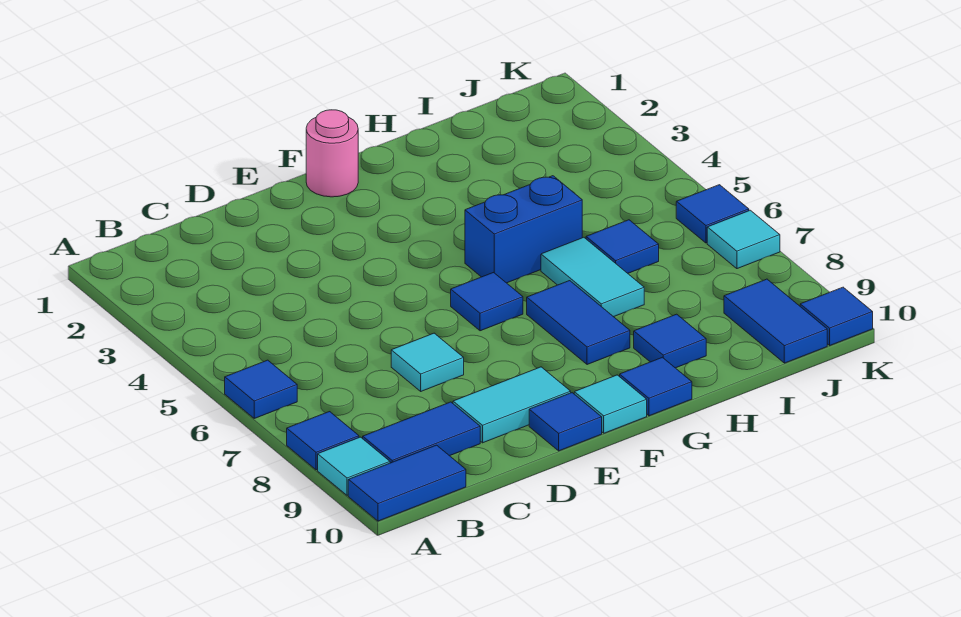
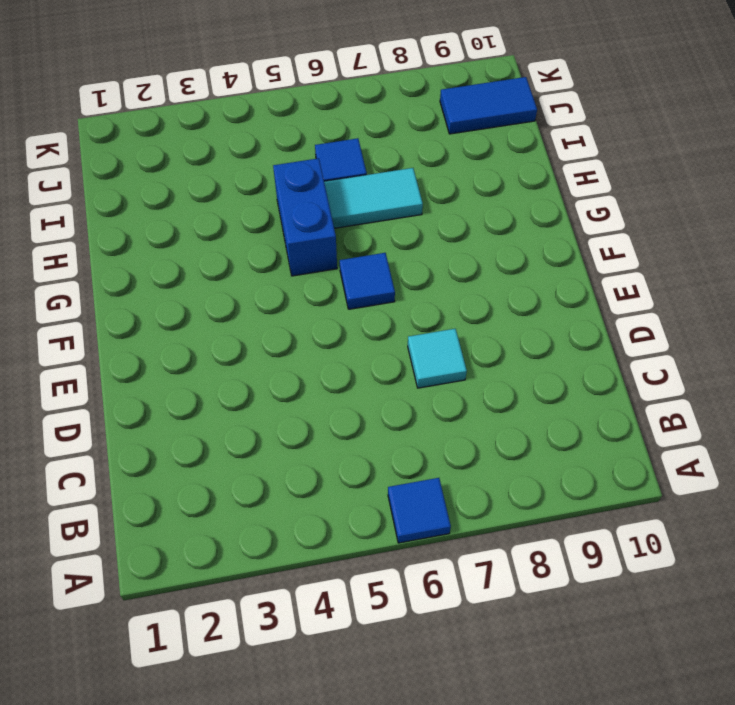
none -> blue 1x1 tile [287,412,359,470]
none -> cyan 1x1 tile [318,437,390,495]
none -> blue 1x2 tile [348,445,466,521]

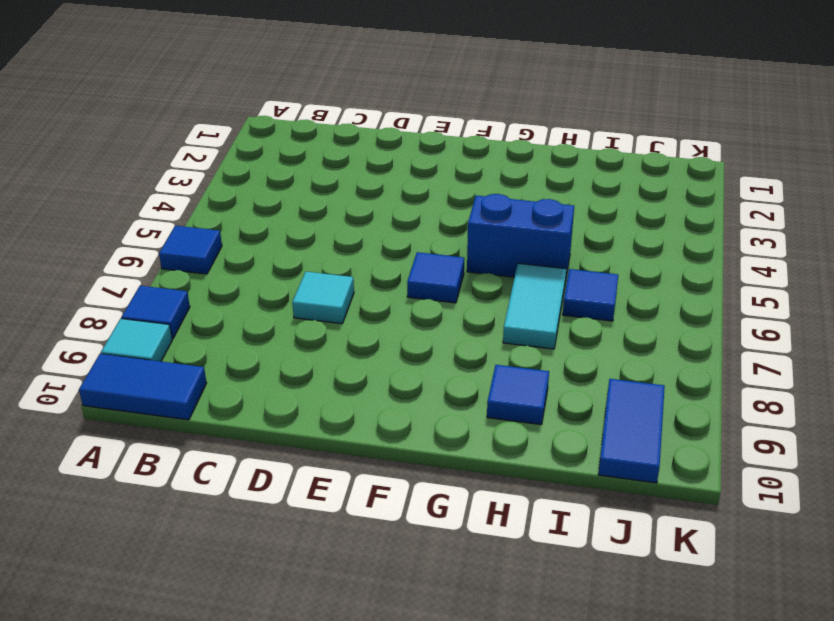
none -> blue 1x2 tile [363,402,480,463]
none -> cyan 1x2 tile [453,367,571,443]
none -> blue 1x1 tile [529,393,602,451]

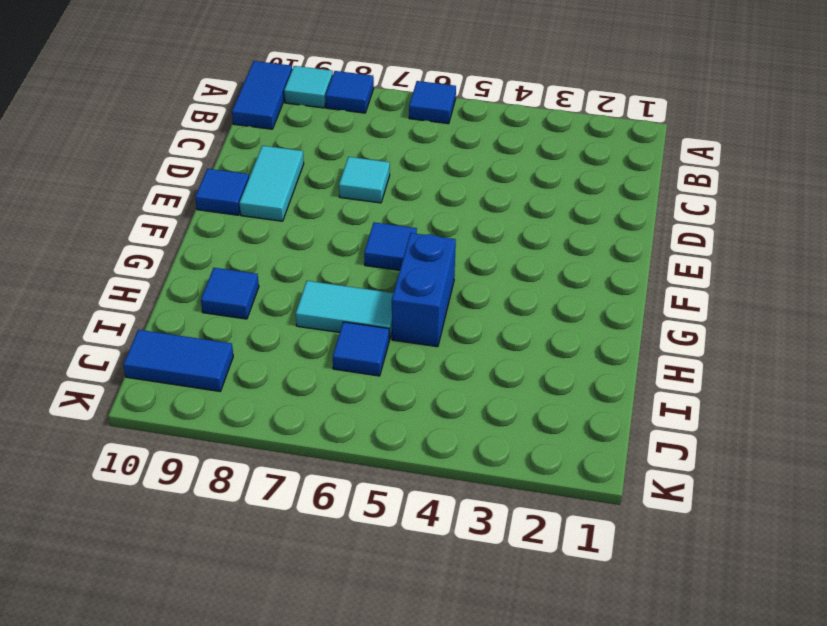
none -> blue 1x2 tile [363,402,480,463]
none -> pink 1x1 round brick [306,110,358,197]
none -> cyan 1x1 tile [574,375,647,433]

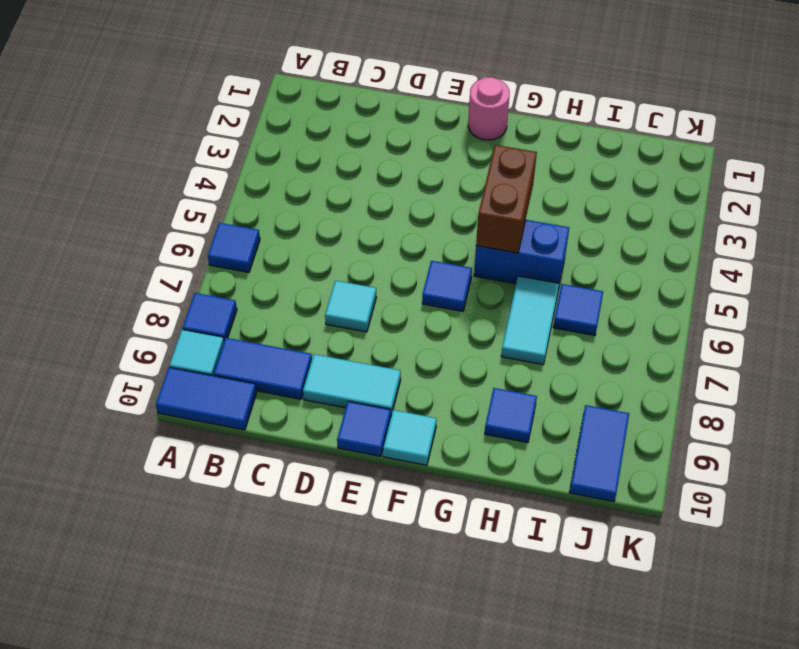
brown 1x2 brick [476,145,537,253] -> none
none -> blue 1x2 tile [527,281,630,365]
none -> blue 1x1 tile [620,357,692,416]
none -> blue 1x1 tile [676,185,749,243]

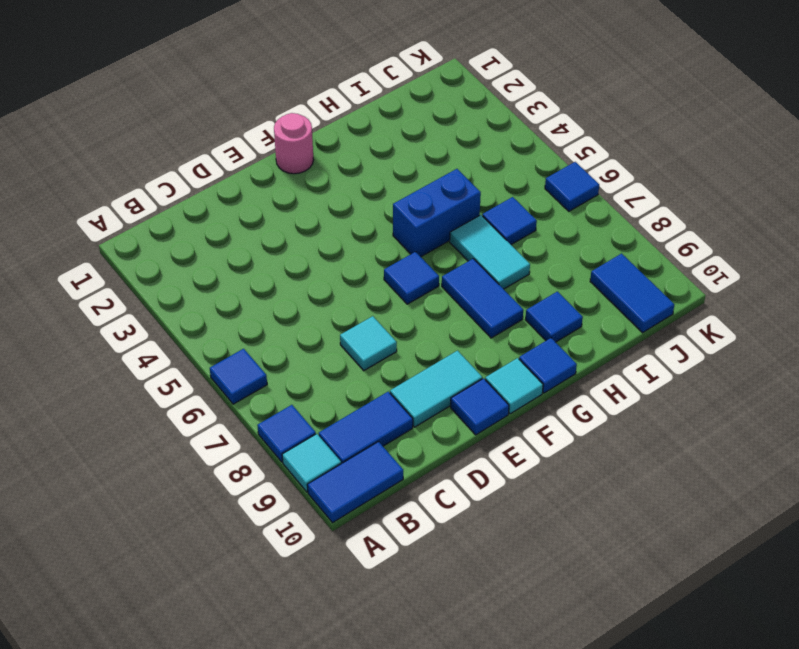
none -> cyan 1x1 tile [707,210,780,269]
none -> blue 1x1 tile [800,287,873,345]

